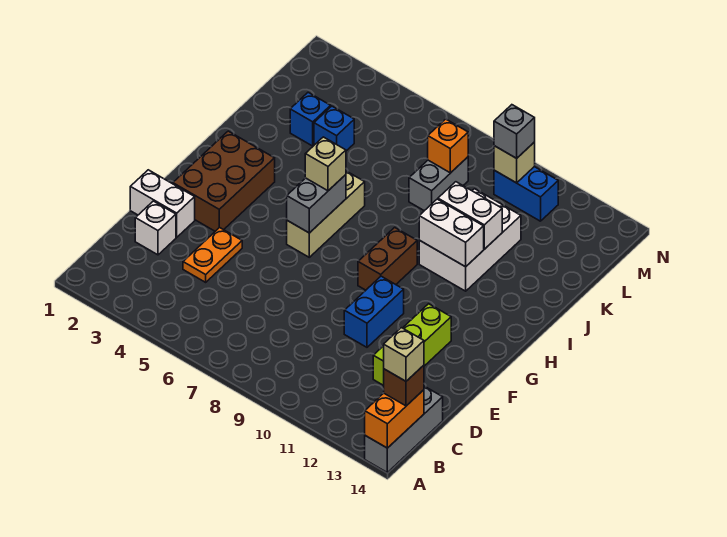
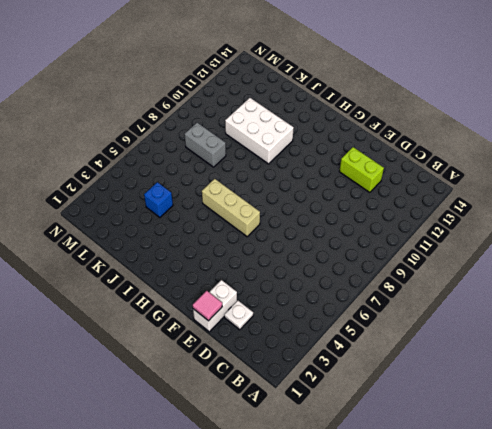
white 1x1 plate [224,301,253,330] -> white 1x1 brick [135,201,176,255]
lime 1x2 brick [339,147,384,193] -> lime 1x3 brick [373,304,451,386]
pink 1x1 tile [193,291,222,321] -> none
none -> grey 1x3 brick [365,386,443,472]
none -> orange 1x2 plate [183,227,242,282]
none -> blue 1x2 brick [344,276,404,347]

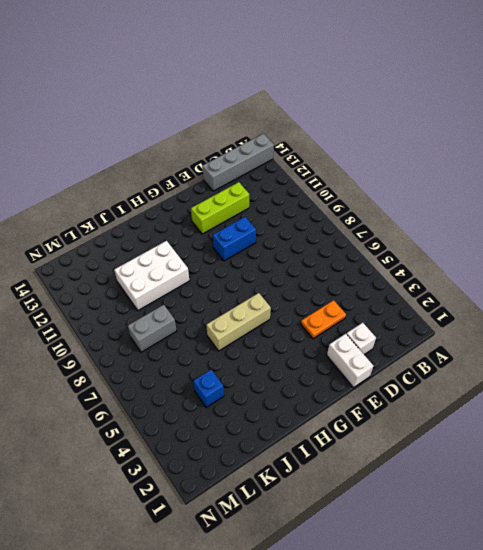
grey 1x4 brick [202,134,274,191] -> grey 1x3 brick [365,386,443,472]
none -> brown 2x3 brick [173,131,275,231]
none -> brown 1x2 brick [358,227,417,290]
none -> blue 1x1 brick [290,93,331,146]

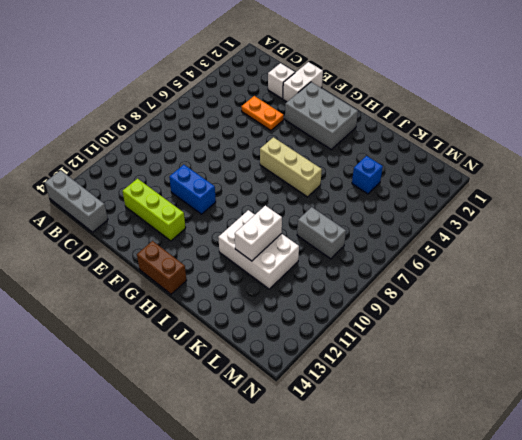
grey 2x3 brick [285,82,358,149] -> brown 2x3 brick [173,131,275,231]
brown 1x2 brick [137,241,187,294] -> brown 1x2 brick moved to [358,227,417,290]
none -> blue 1x1 brick [290,93,331,146]
none -> blue 1x2 brick [494,167,558,221]
none -> orange 1x2 brick [365,390,424,448]

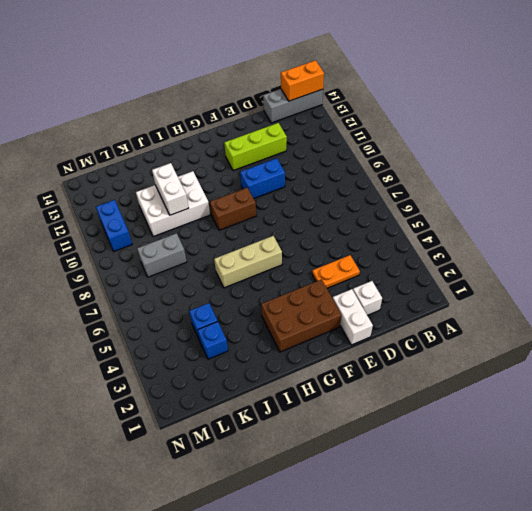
none -> grey 1x2 brick [287,175,346,233]
none -> white 1x2 brick [419,199,484,267]
none -> orange 1x1 brick [428,119,468,173]

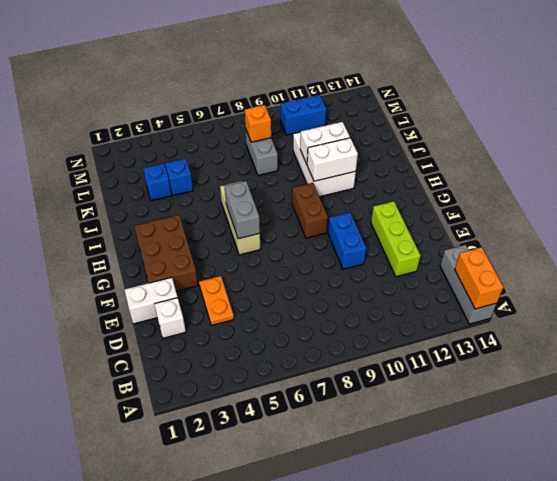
none -> tan 1x1 brick [494,142,535,183]
none -> brown 1x1 brick [384,365,424,406]
none -> tan 1x1 brick [305,137,346,191]

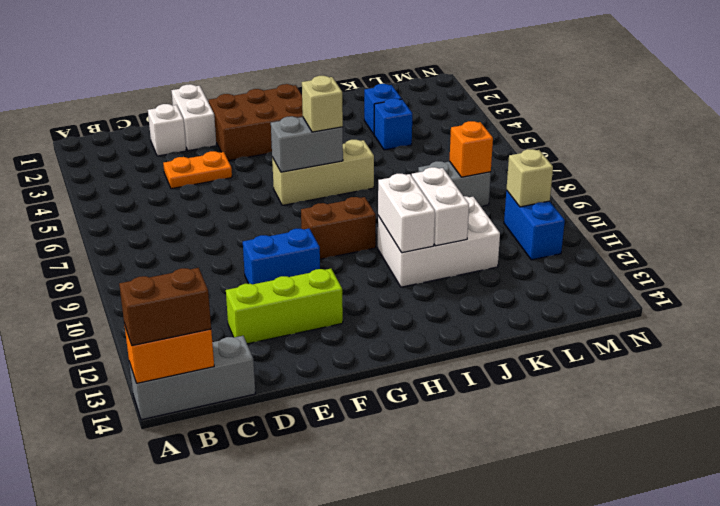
brown 1x2 brick [119,268,211,346] -> brown 1x1 brick [384,365,424,406]
none -> grey 1x1 brick [494,105,535,158]
none -> tan 1x1 brick [384,328,424,381]

